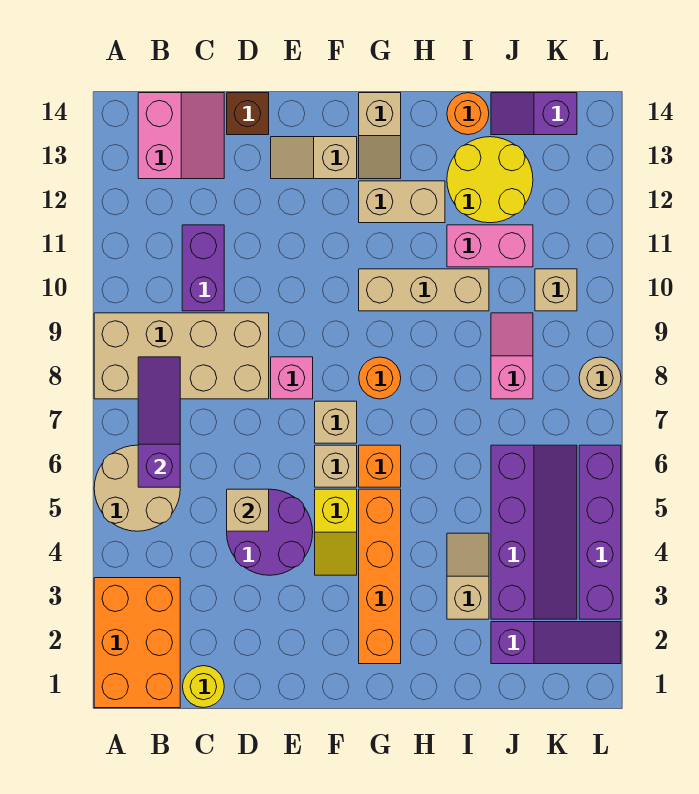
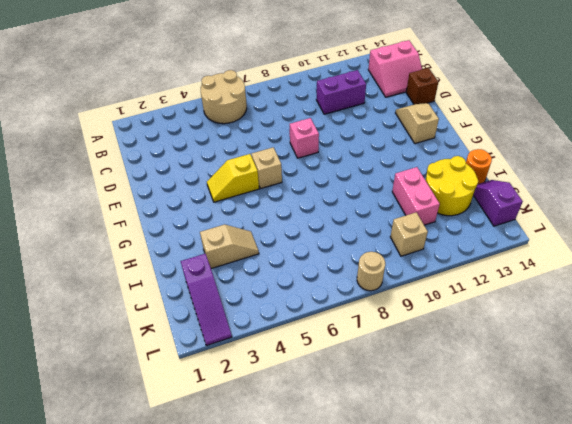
none -> orange 2x3 brick [94,578,180,708]
none -> tan 2x4 brick [94,313,269,399]
none -> yellow 1x1 round brick [183,666,224,708]
none -> purple 2x2 round brick [227,489,313,575]

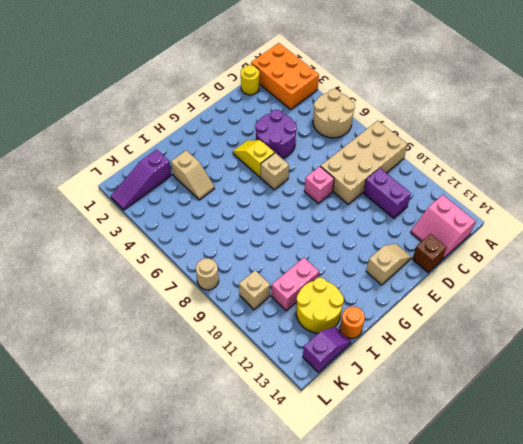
none -> tan 1x1 brick [315,401,357,443]
none -> orange 1x4 brick [359,489,401,664]
none -> orange 1x1 brick [359,445,401,487]
none -> orange 1x1 round brick [359,357,401,399]

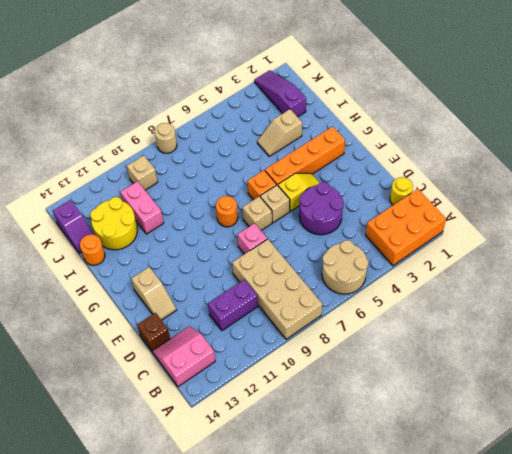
none -> tan 1x3 brick [359,269,489,311]
none -> tan 1x2 brick [359,181,445,223]
none -> tan 1x2 slope [359,93,401,179]
none -> purple 2x4 slope [491,445,577,619]

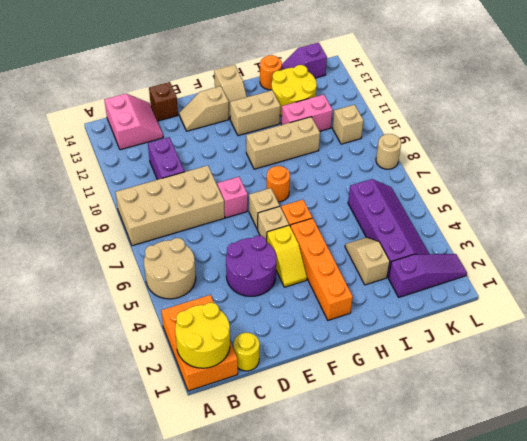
yellow 2x2 round brick [175,303,230,368] -> none
none -> pink 1x2 slope [491,313,533,399]
none -> purple 1x4 brick [579,445,621,619]
none -> purple 1x3 slope [138,357,180,487]
none -> tan 1x1 brick [227,489,269,531]

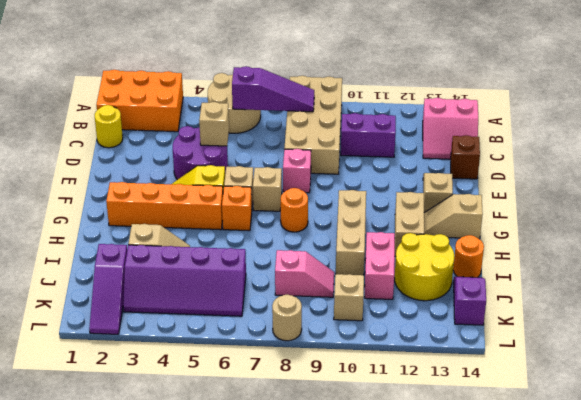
none -> purple 1x4 brick [579,445,621,619]

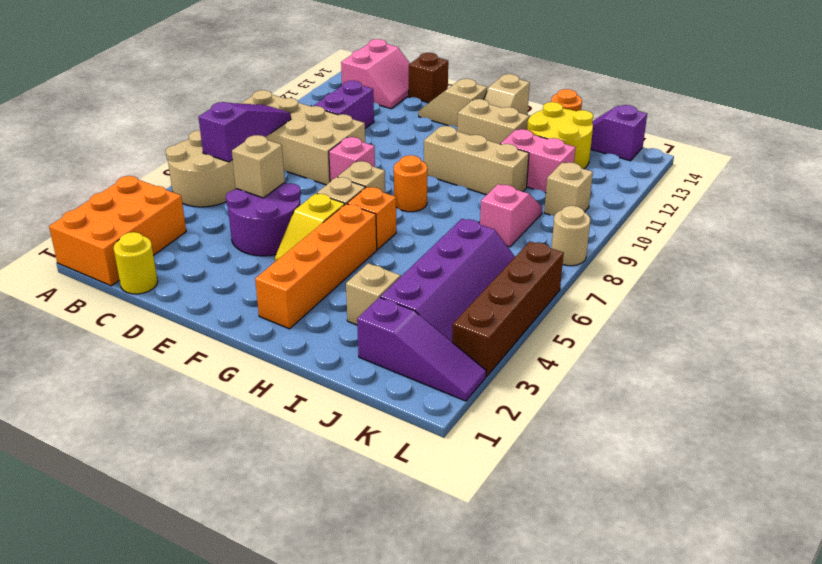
brown 1x4 brick [452,241,564,376] -> purple 1x4 brick [579,445,621,619]

